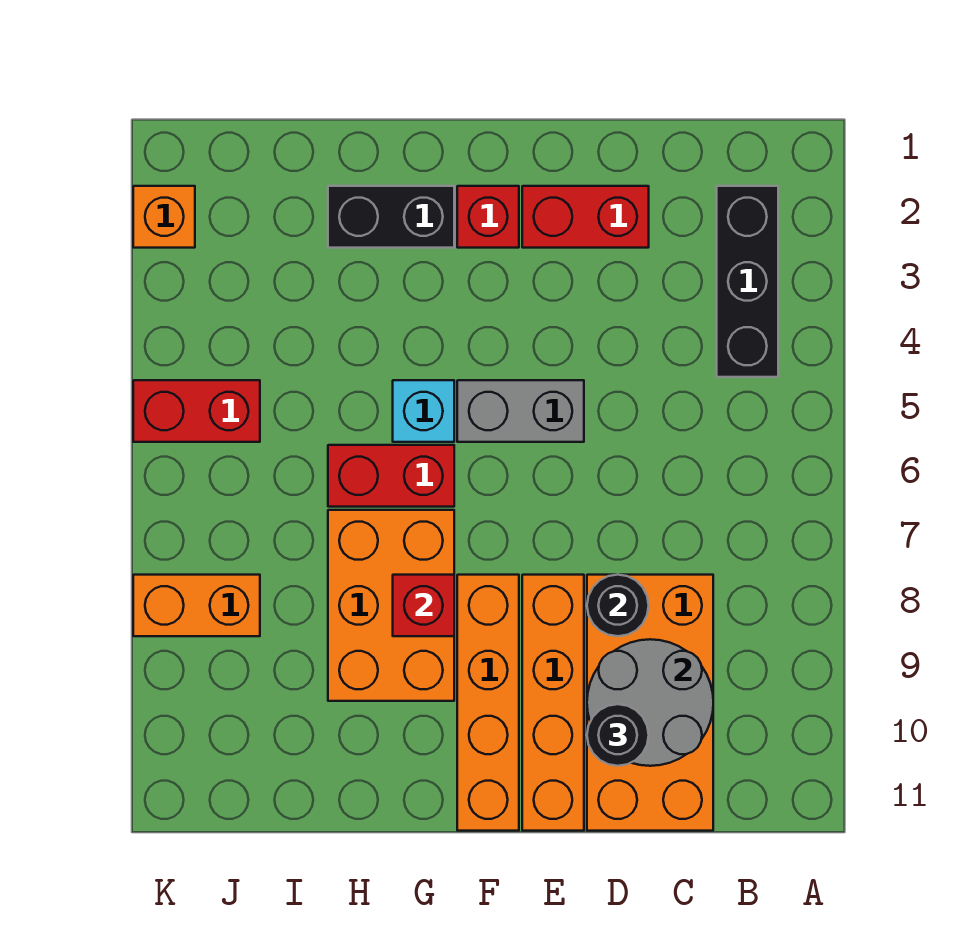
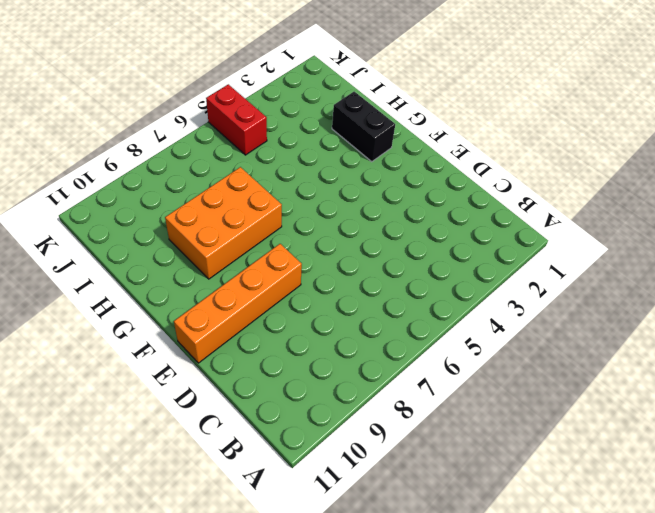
none -> black 1x3 brick [717,186,778,377]
none -> orange 2x4 brick [587,575,713,831]
none -> red 1x2 brick [522,186,649,248]

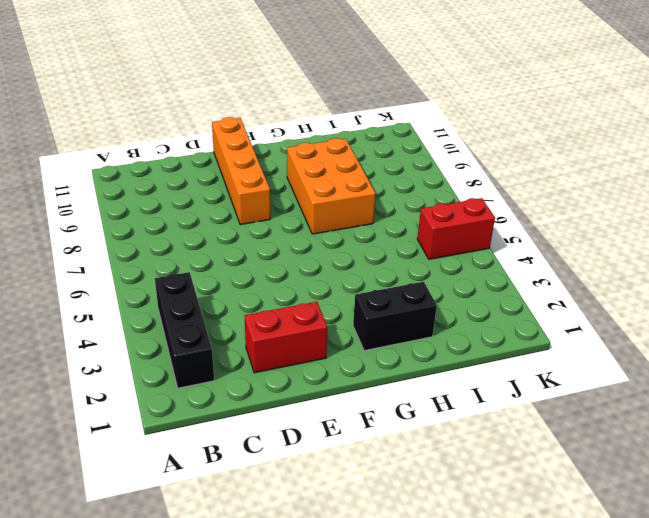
none -> orange 2x4 brick [587,575,713,831]
none -> grey 1x2 brick [457,380,584,442]
none -> red 1x1 brick [457,186,519,248]

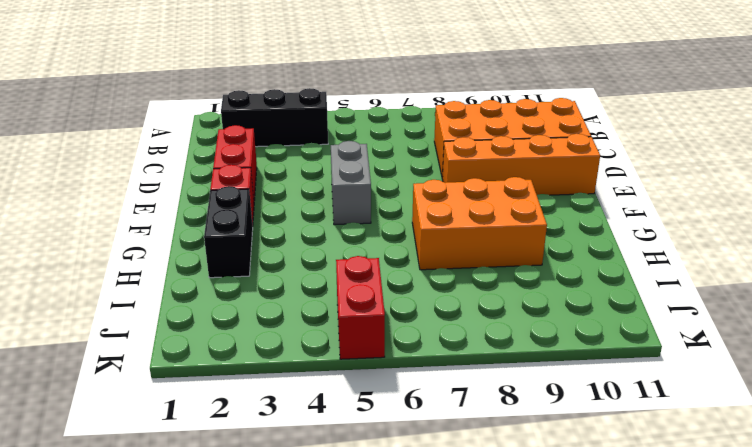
none -> orange 1x4 brick [457,575,519,831]
none -> cyan 1x1 brick [393,380,454,442]
none -> red 1x2 brick [328,445,454,507]

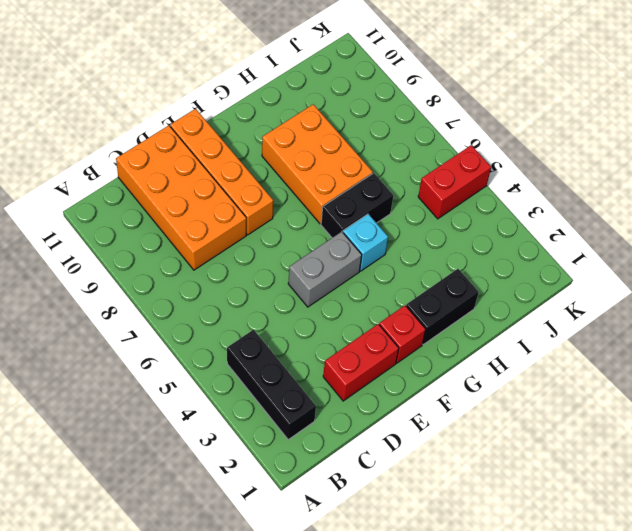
black 1x2 brick [321,173,393,238] -> red 1x2 brick [328,445,454,507]
none -> orange 1x4 brick [457,575,519,831]
none -> orange 1x2 brick [133,575,260,636]
none -> orange 1x1 brick [133,186,195,248]

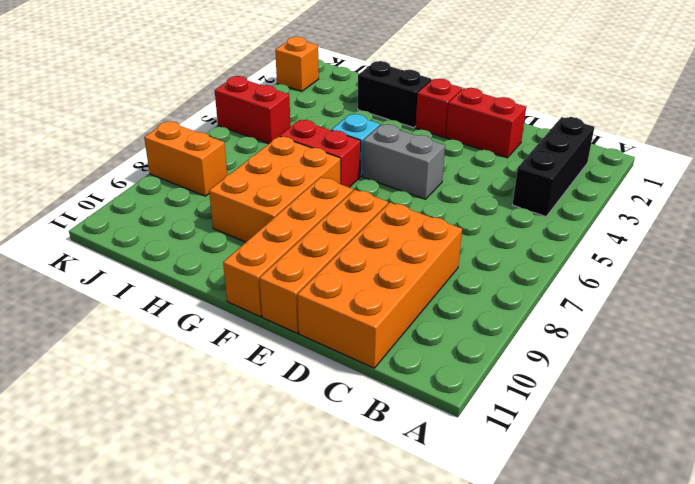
none -> grey 2x2 round brick [587,639,713,766]
none -> black 1x1 round brick [587,575,649,636]
none -> red 1x1 brick [393,575,454,636]

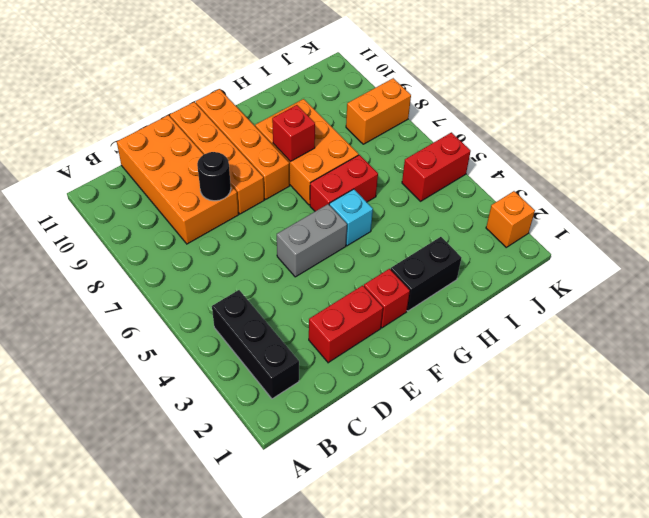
none -> grey 2x2 round brick [587,639,713,766]
none -> black 1x1 round brick [587,704,649,766]

